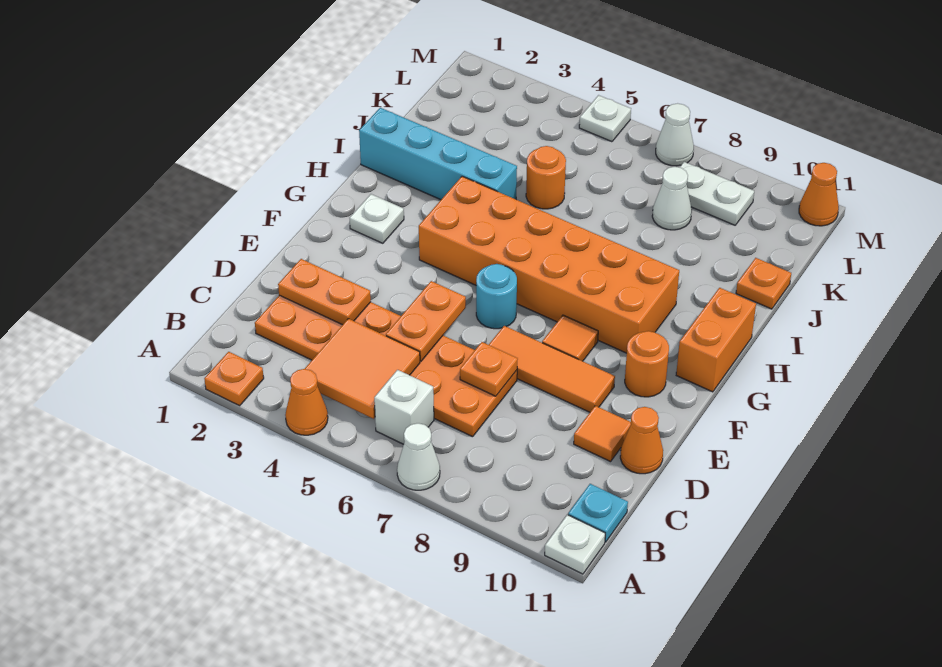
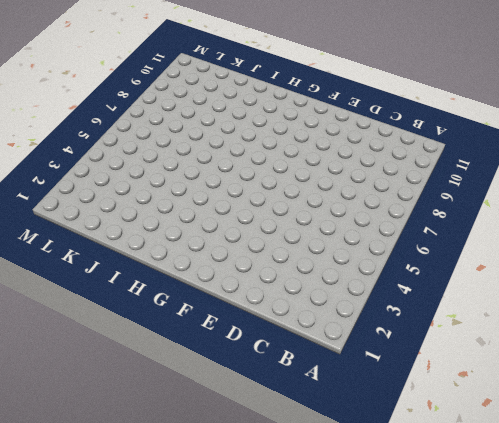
none -> orange 1x1 plate [204,352,264,406]
none -> orange 1x1 cone [285,369,328,435]
none -> white 1x1 cone [397,423,440,490]

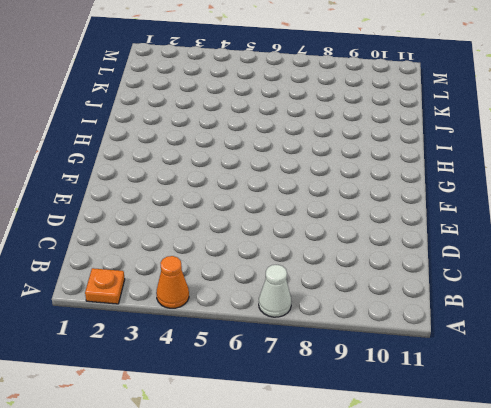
none -> white 1x1 plate [545,515,605,574]
none -> white 1x1 brick [374,370,434,444]
none -> cyan 1x1 plate [568,484,628,542]

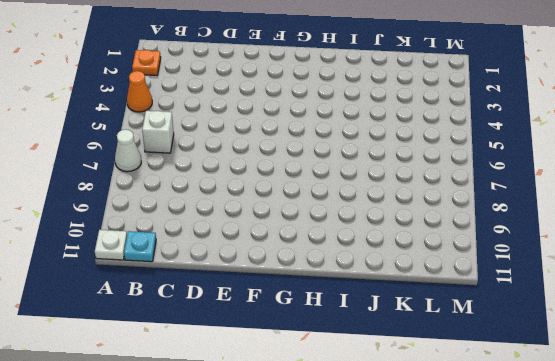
none -> orange 2x6 plate [255,295,517,437]
none -> orange 1x1 tile [574,406,631,462]
none -> orange 1x1 cone [620,407,663,474]

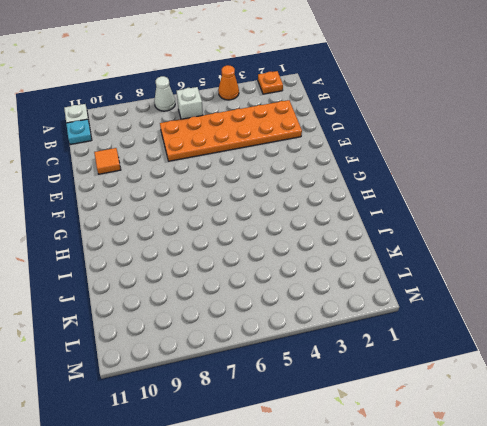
none -> orange 1x1 cone [620,407,663,474]
none -> orange 1x3 tile [489,326,615,412]
none -> cyan 1x1 round brick [476,264,517,329]

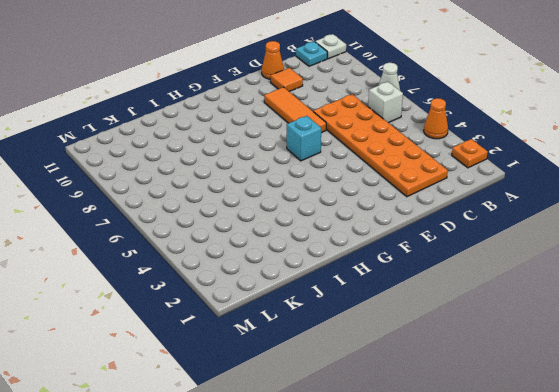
cyan 1x1 brick [287,116,321,161] -> cyan 1x1 round brick [476,264,517,329]
none -> orange 1x1 tile [542,315,598,361]
none -> orange 1x1 round brick [625,331,669,397]
none -> white 1x1 plate [350,194,404,243]

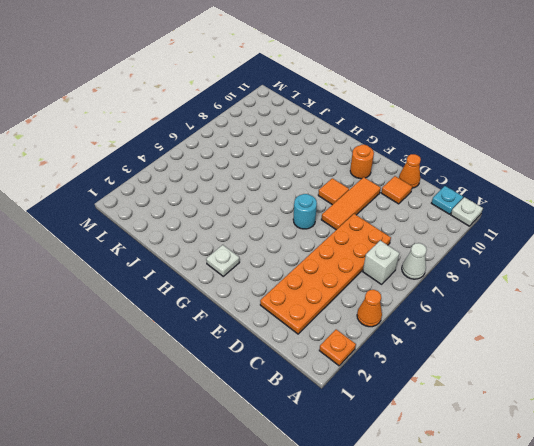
none -> orange 2x6 brick [419,176,679,353]
none -> orange 1x2 brick [676,288,756,392]
none -> cyan 1x4 brick [359,108,517,200]

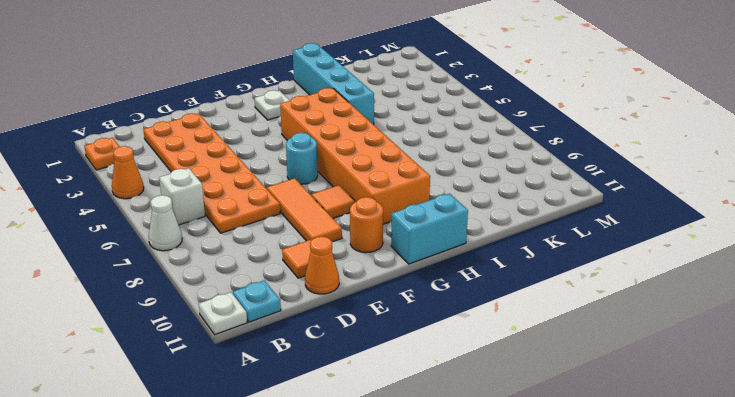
cyan 1x2 brick [391,194,468,264] -> orange 1x2 brick [676,288,756,392]
none -> orange 1x1 round brick [526,146,566,209]
none -> orange 1x1 plate [736,258,791,309]
none -> white 1x1 cone [652,167,692,230]

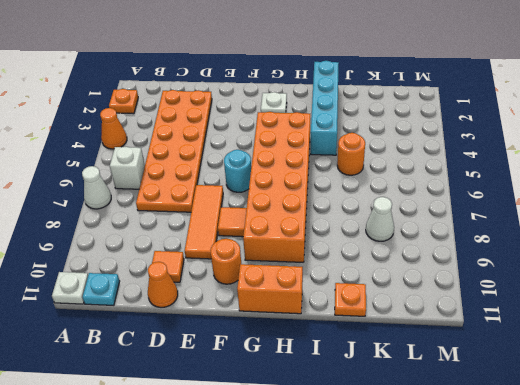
none -> white 1x2 plate [680,162,754,225]
none -> white 1x1 plate [579,95,631,142]
none -> white 1x1 cone [656,103,694,166]

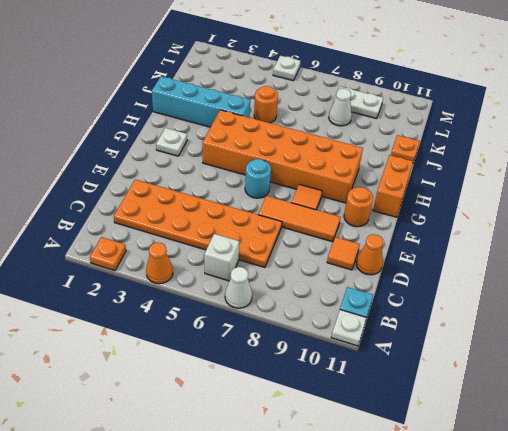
none -> white 1x1 cone [656,103,694,166]
none -> orange 1x1 cone [799,163,839,226]
none -> orange 2x2 tile [305,319,420,419]

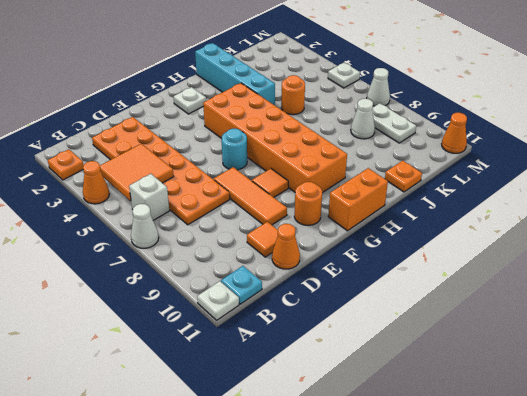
none -> orange 1x2 plate [278,259,371,325]
none -> orange 1x2 plate [386,281,466,361]
none -> orange 1x1 plate [460,342,518,396]

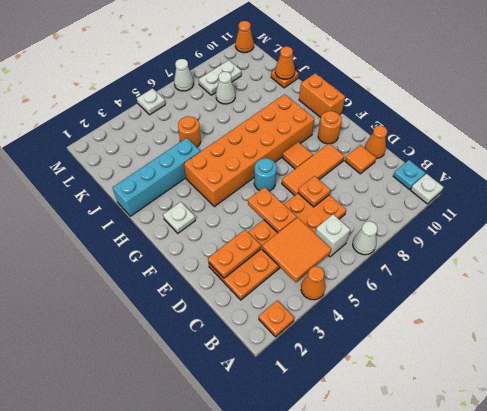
orange 1x1 cone [275,47,295,79] -> none

